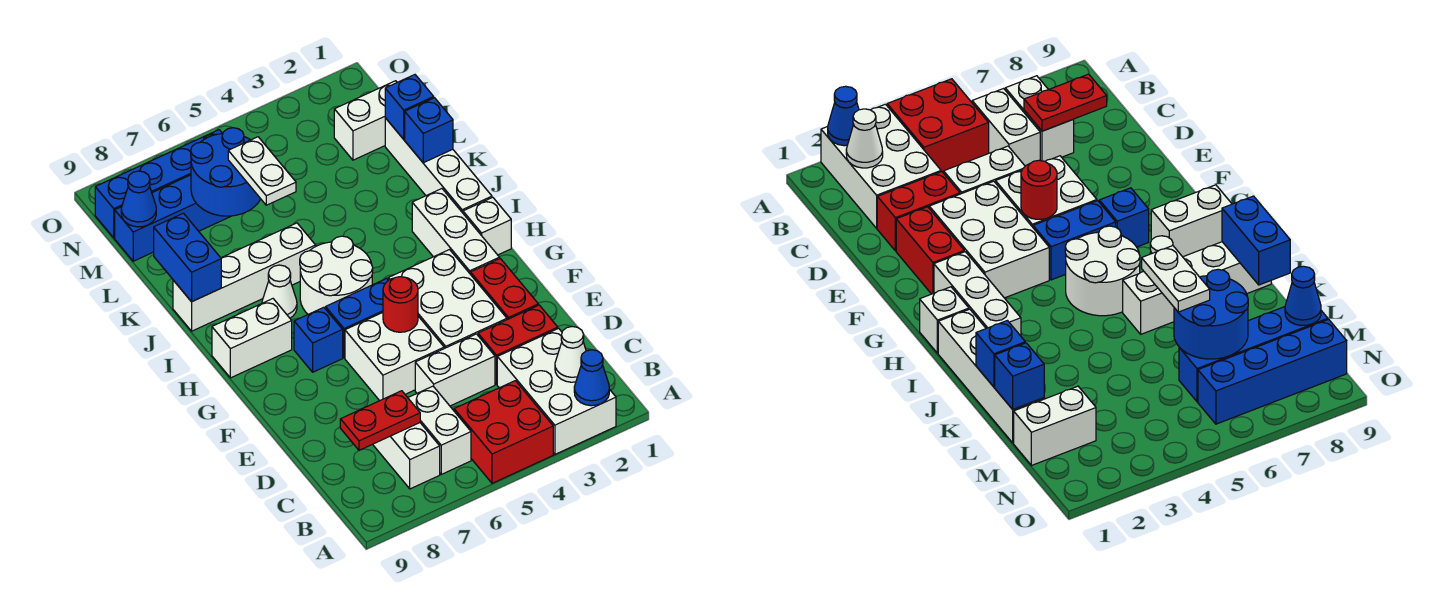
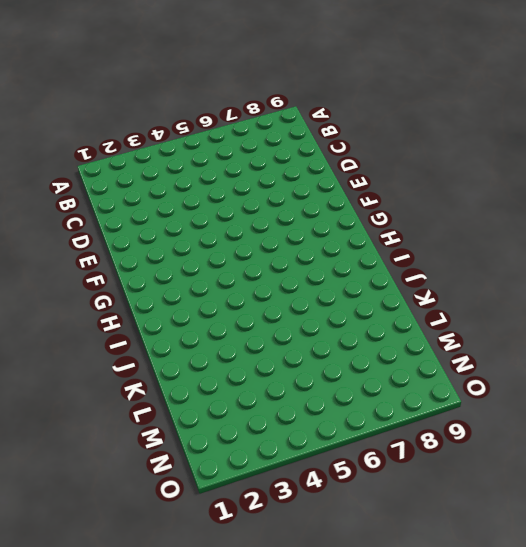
none -> white 2x3 brick [497,328,616,454]
none -> red 2x2 brick [454,381,553,483]
none -> white 1x2 brick [408,386,471,474]
none -> white 1x2 brick [373,423,440,489]

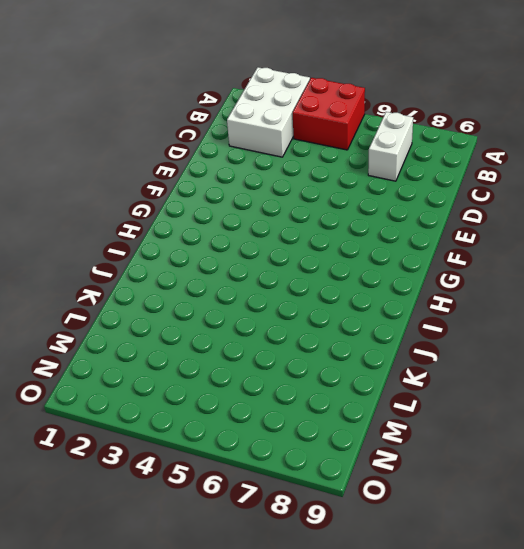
none -> white 1x2 brick [408,386,471,474]
none -> red 1x2 brick [478,305,558,384]
none -> white 1x2 brick [415,334,495,406]
none -> red 1x2 brick [471,259,538,320]

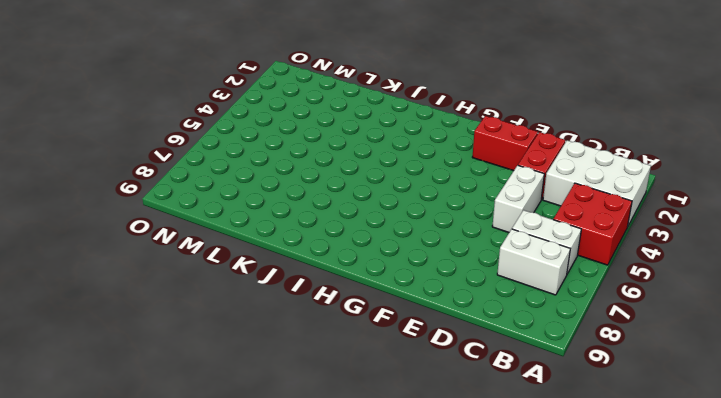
none -> white 2x3 brick [388,250,507,348]
none -> white 2x2 brick [345,313,444,401]
none -> white 1x3 brick [412,189,499,274]
none -> blue 1x2 brick [326,278,389,358]

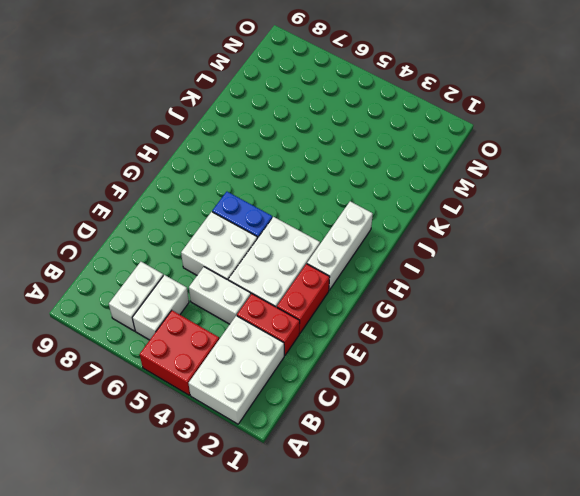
none -> blue 1x1 brick [294,307,343,372]
none -> white 1x1 brick [463,197,511,255]
none -> white 2x2 round brick [300,236,373,314]
none -> white 1x2 brick [212,299,292,378]

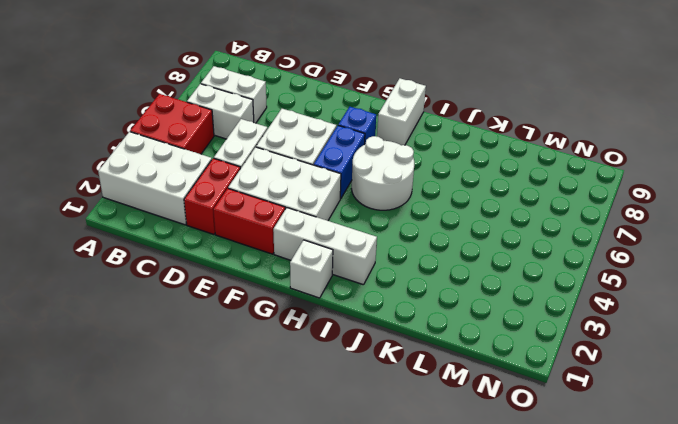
none -> white 1x4 brick [385,118,492,213]
none -> white 1x1 cone [262,265,297,318]
none -> white 1x4 brick [173,223,316,331]
none -> white 1x2 brick [334,81,397,160]

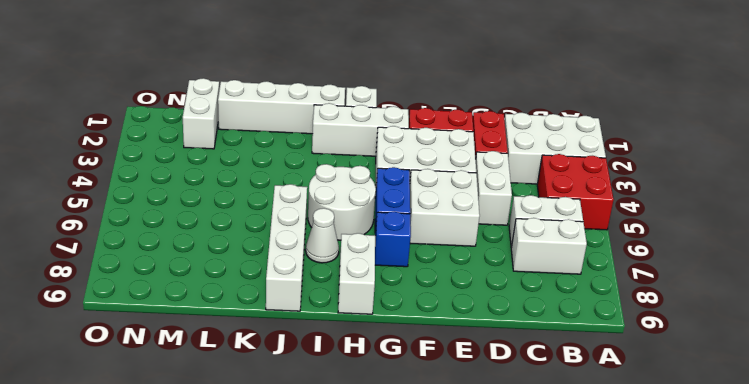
none -> blue 1x4 brick [115,175,231,261]
none -> blue 1x4 brick [95,130,223,238]
none -> blue 1x1 cone [574,350,609,406]
none -> white 1x1 cone [555,327,586,382]

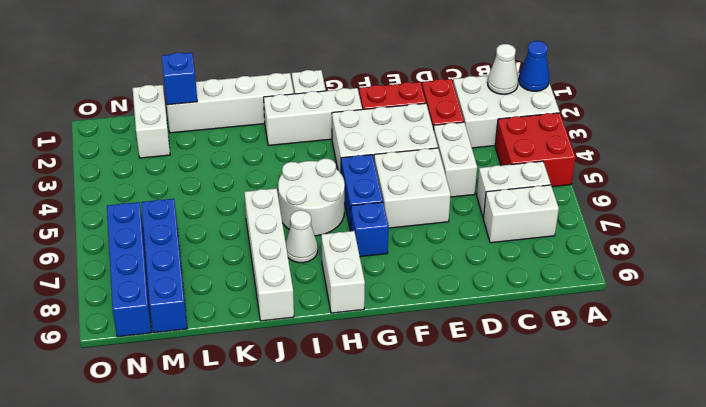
none -> red 1x2 plate [340,391,420,450]
none -> red 1x1 round brick [383,277,418,332]
none -> blue 1x2 brick [154,213,221,302]
none -> blue 1x1 brick [405,98,453,163]

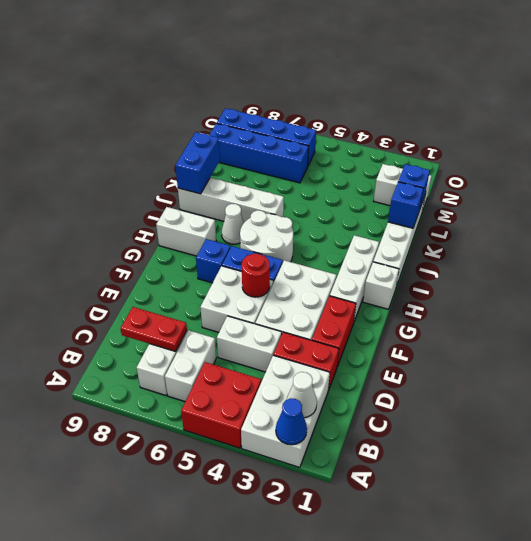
none -> blue 2x2 round brick [191,128,260,216]
none -> blue 1x1 cone [121,171,156,227]
none -> white 1x2 plate [228,137,296,205]

